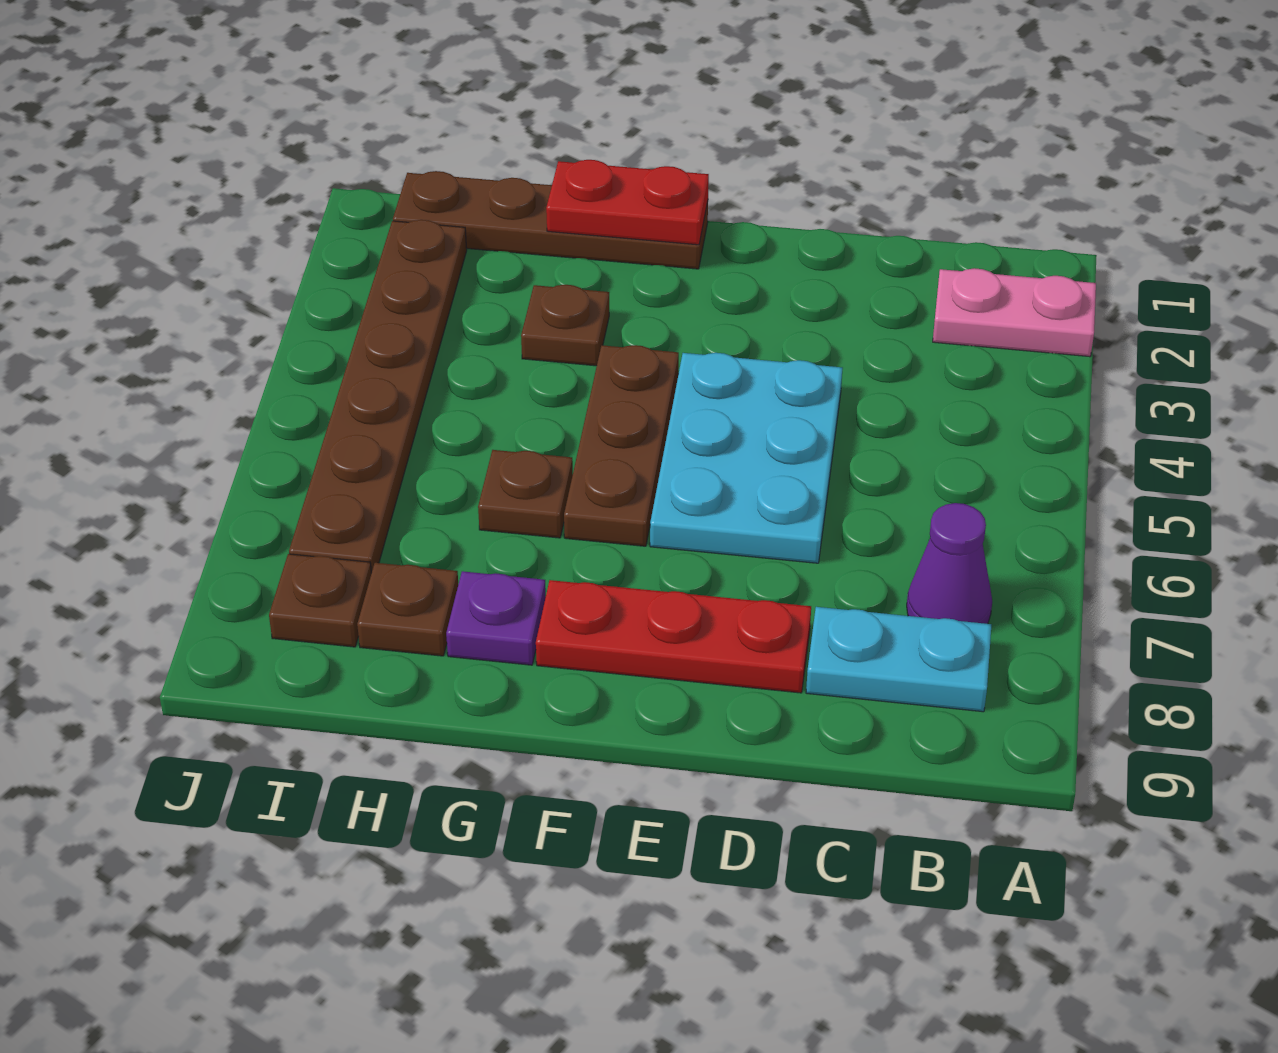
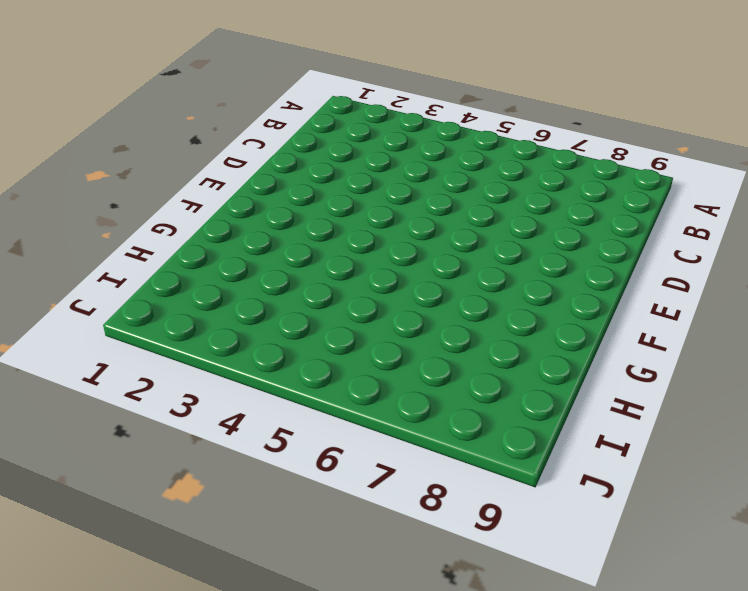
none -> pink 1x2 plate [933,268,1096,357]
none -> purple 1x1 cone [907,503,992,624]
none -> cyan 1x2 plate [806,607,991,712]

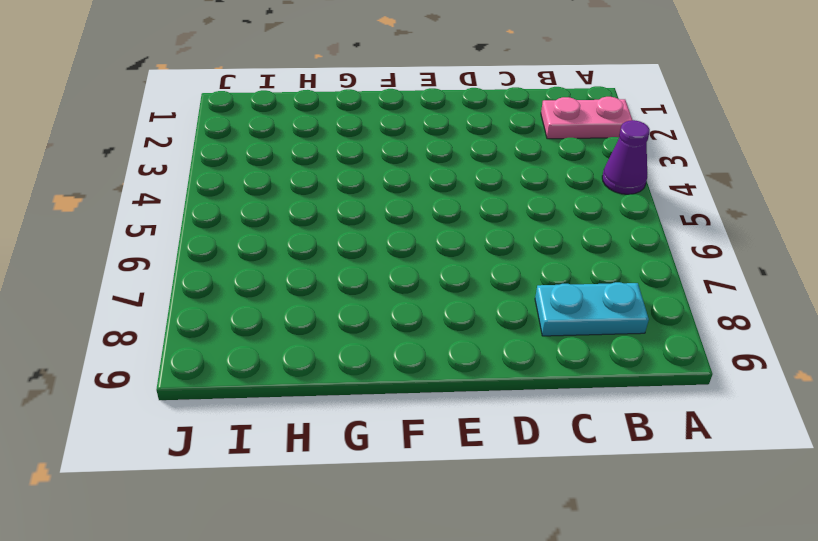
purple 1x1 cone [602,120,650,194] -> purple 1x1 cone moved to [907,503,992,624]
none -> cyan 2x3 plate [650,353,843,563]
none -> red 1x3 plate [536,580,811,693]
none -> brown 1x4 plate [393,171,708,269]

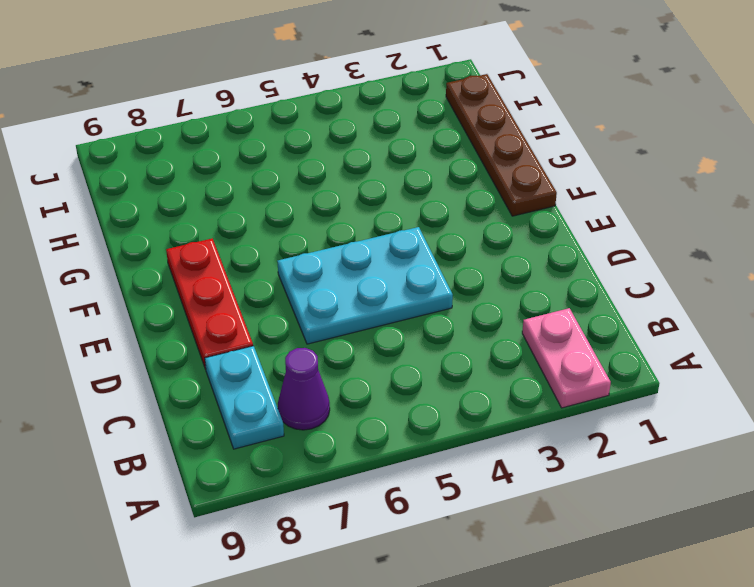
none -> brown 1x3 plate [564,345,679,546]
none -> brown 1x1 plate [521,285,609,366]
none -> brown 1x1 plate [478,450,573,538]

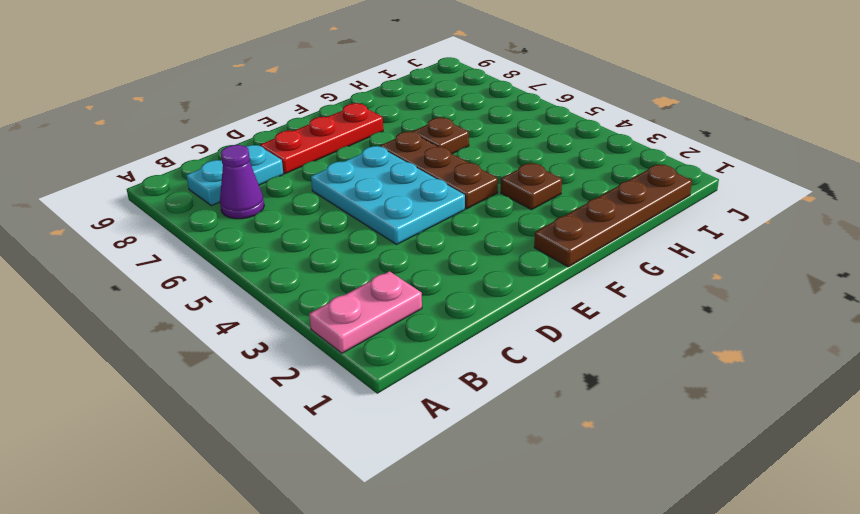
none -> purple 1x1 plate [446,571,546,665]
none -> brown 1x1 plate [357,563,458,656]
none -> brown 1x6 plate [289,220,467,573]

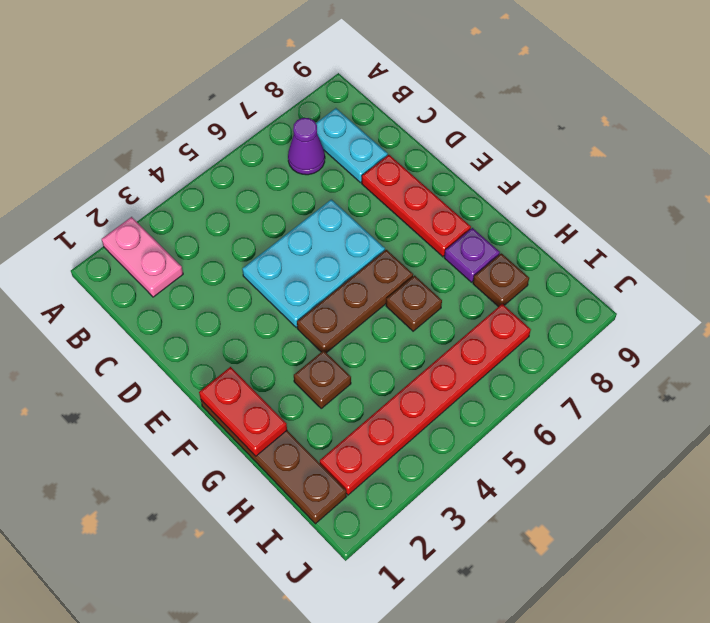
red 1x6 plate [320,304,531,495] -> brown 1x6 plate [289,220,467,573]
none -> brown 1x1 plate [269,554,371,647]

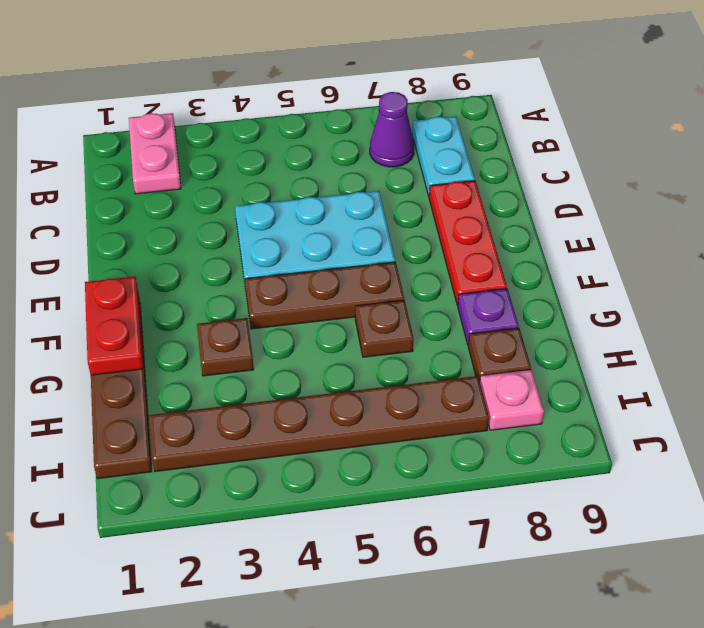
pink 1x1 plate [480,370,544,430] -> brown 1x1 plate [269,554,371,647]

